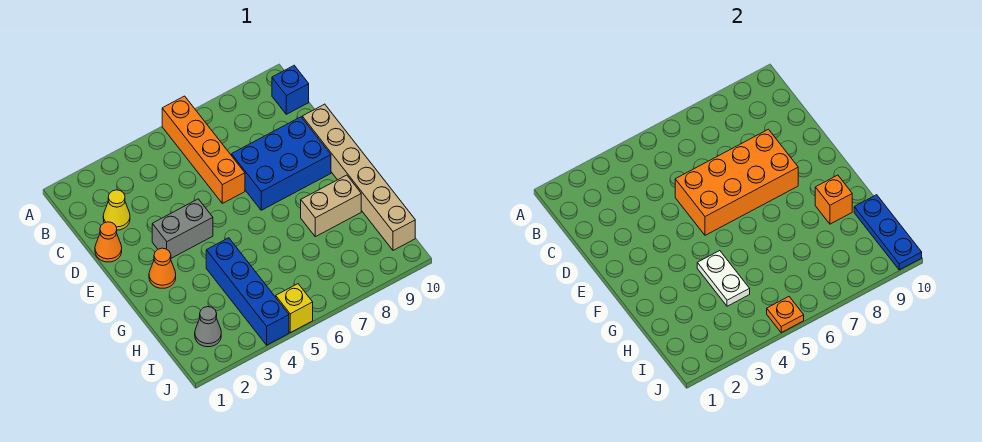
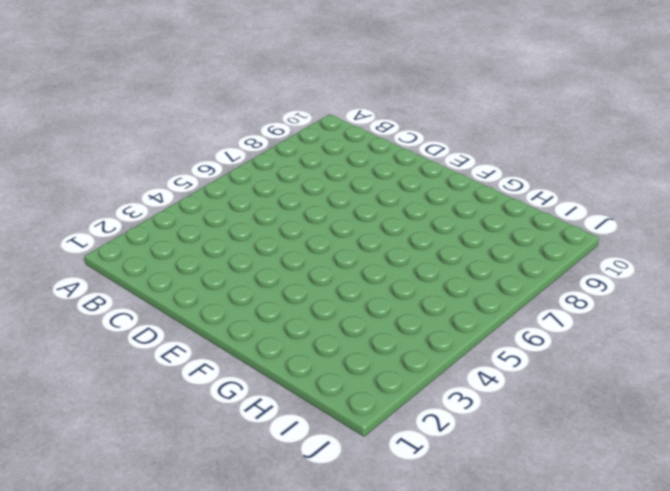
none -> orange 1x4 brick [162,96,245,203]
none -> blue 1x1 brick [272,66,309,114]
none -> yellow 1x1 cone [103,190,130,230]

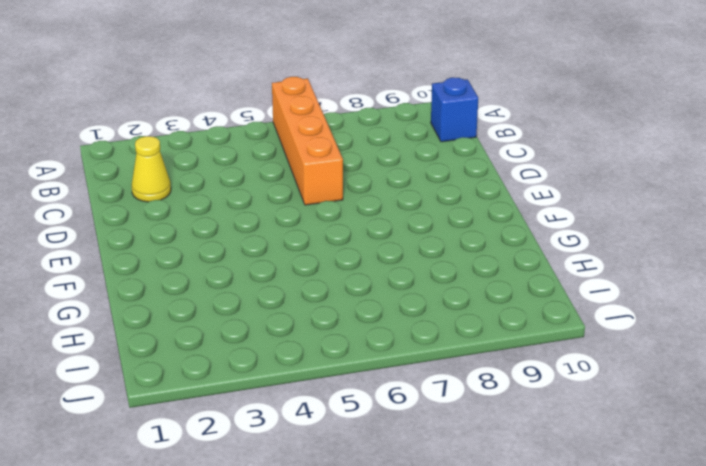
none -> orange 1x1 cone [95,222,122,262]
none -> blue 2x3 brick [232,117,331,210]
none -> tan 1x6 brick [302,104,415,250]

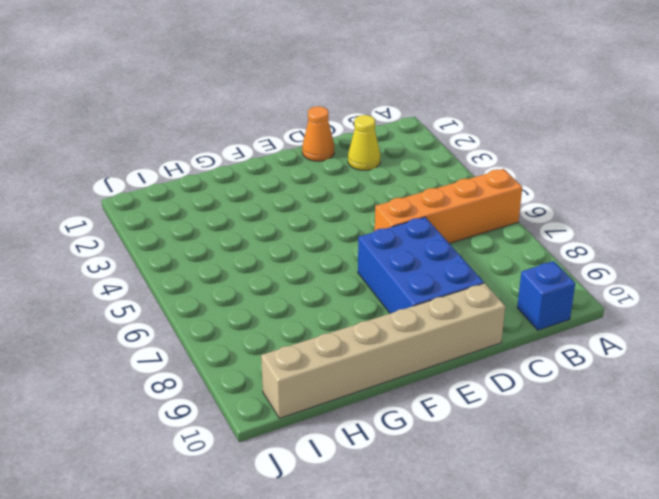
none -> grey 1x2 brick [152,199,213,258]
none -> orange 1x1 cone [149,248,176,288]
none -> blue 1x4 brick [206,238,289,345]

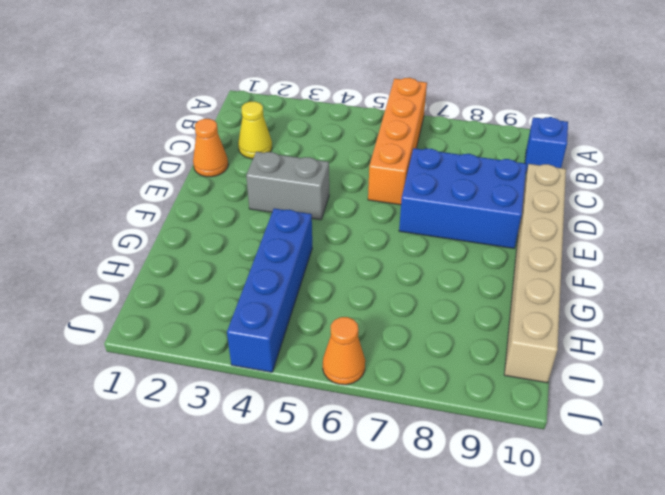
orange 1x1 cone [323,317,365,385] -> orange 1x1 cone moved to [149,248,176,288]
none -> tan 1x2 brick [301,175,361,237]
none -> grey 1x1 cone [195,307,221,347]
none -> yellow 1x1 brick [276,284,313,333]

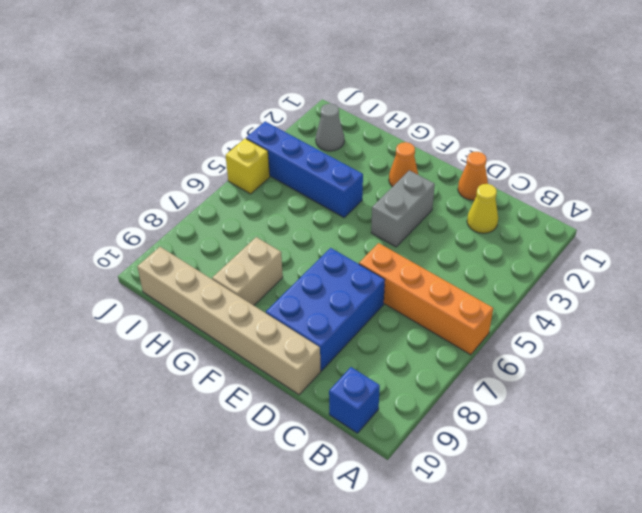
none -> orange 2x4 brick [675,129,798,235]
none -> white 1x2 plate [697,251,750,306]
none -> orange 1x1 brick [815,175,852,224]

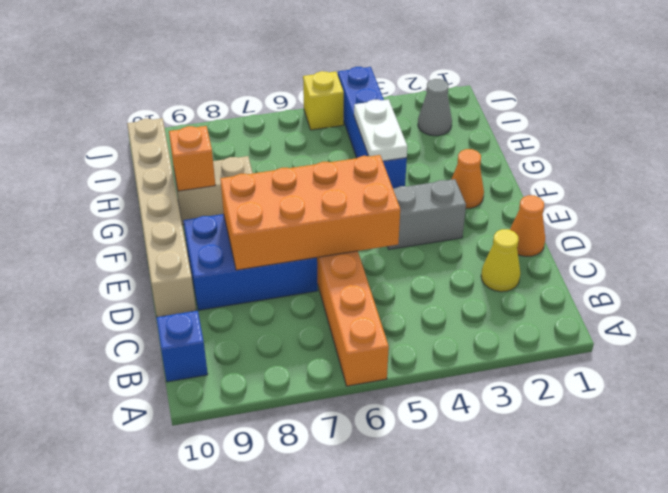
none -> blue 1x3 plate [854,195,922,270]
none -> orange 1x1 plate [767,297,804,333]

